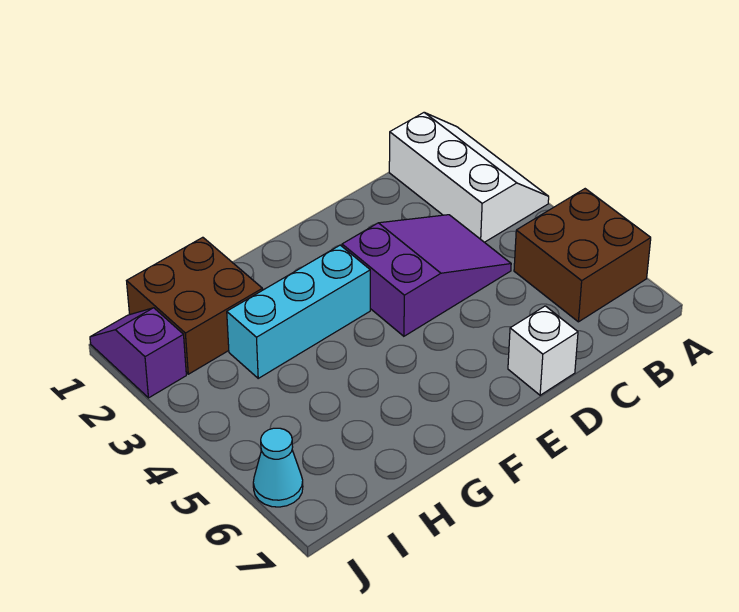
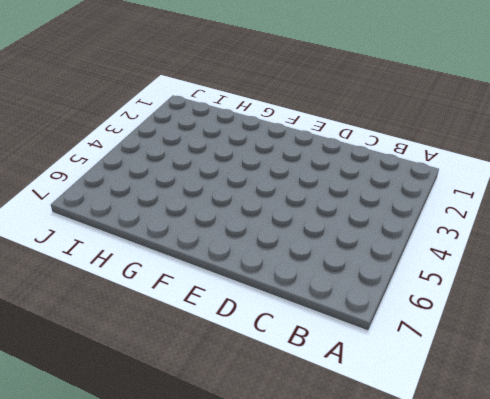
none -> white 2x3 slope [389,113,549,242]
none -> brown 2x2 brick [514,189,651,322]

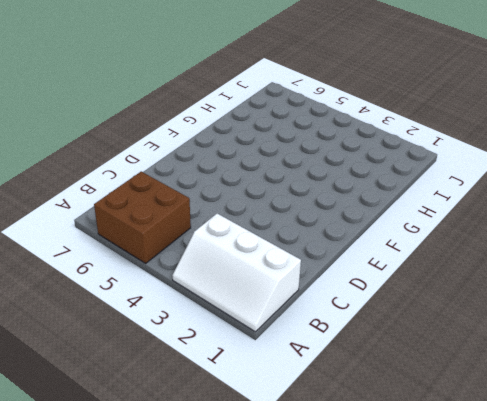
none -> purple 2x3 slope [342,215,511,336]
none -> white 1x1 brick [508,306,578,395]

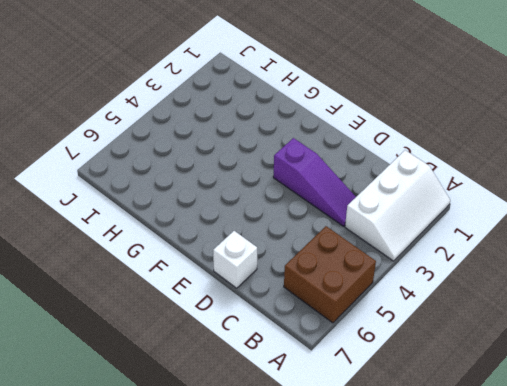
purple 1x3 slope [273,138,356,226] -> purple 2x3 slope [342,215,511,336]
none -> cyan 1x3 brick [227,245,370,378]
none -> brown 2x2 brick [127,237,263,374]

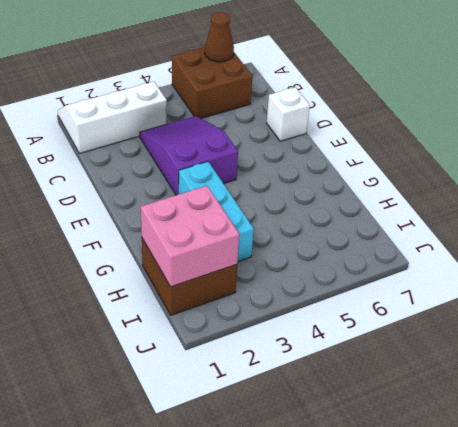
brown 1x1 cone [205,12,234,62] -> none
pink 2x2 brick [141,186,239,287] -> none
none -> purple 1x2 slope [90,308,186,398]
none -> cyan 1x1 cone [253,428,303,507]

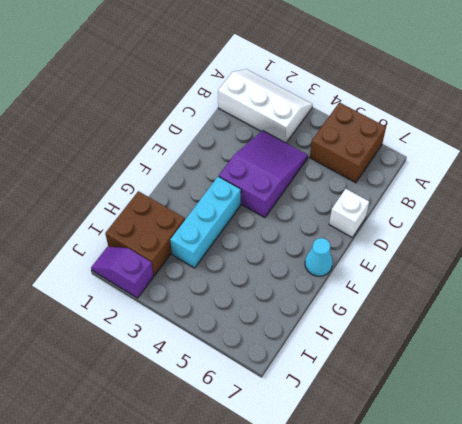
cyan 1x1 cone [305,238,333,276] -> cyan 1x1 cone moved to [253,428,303,507]

